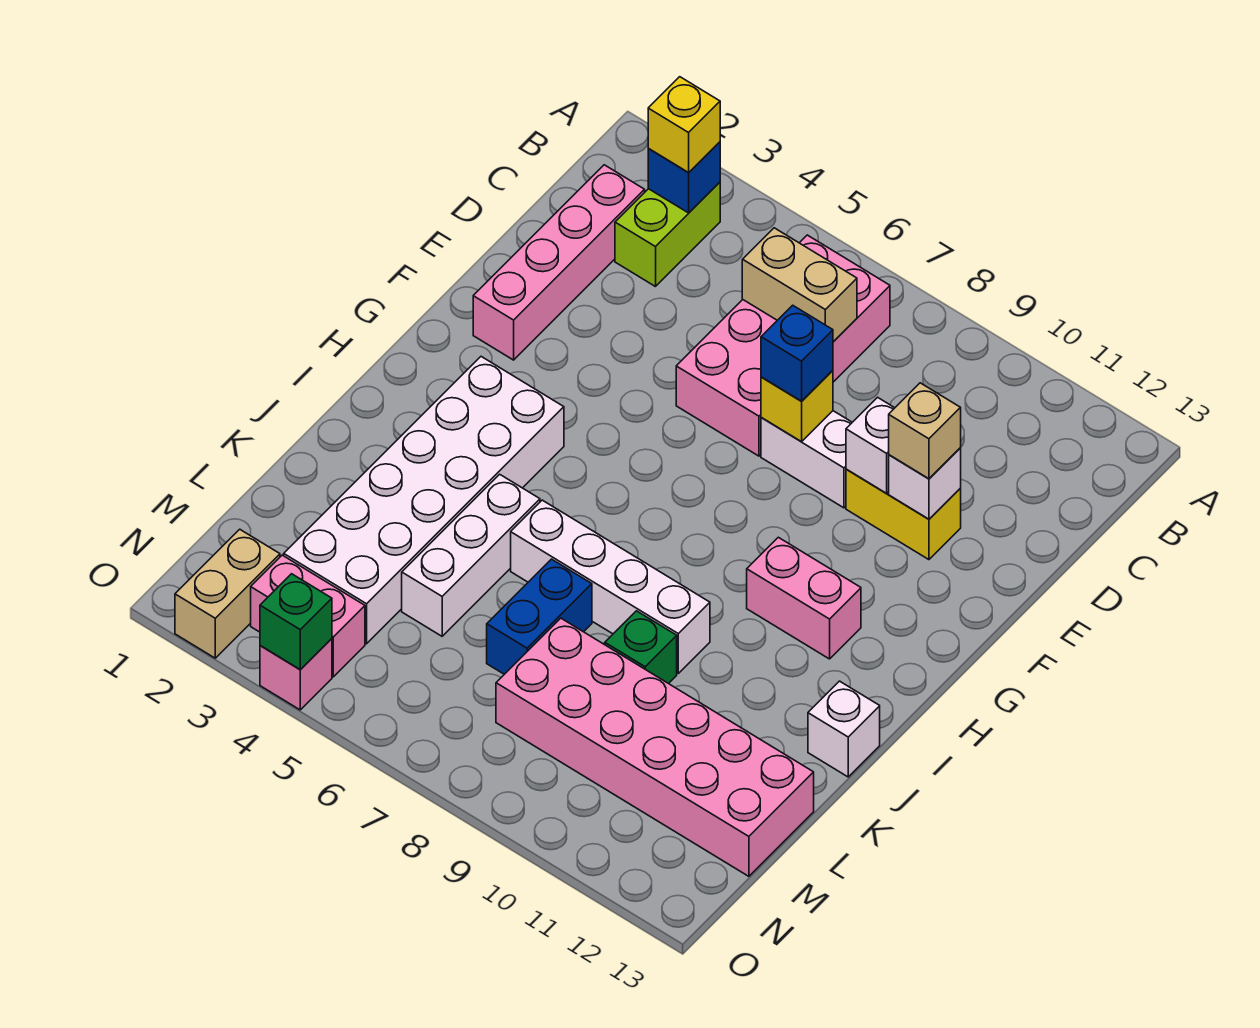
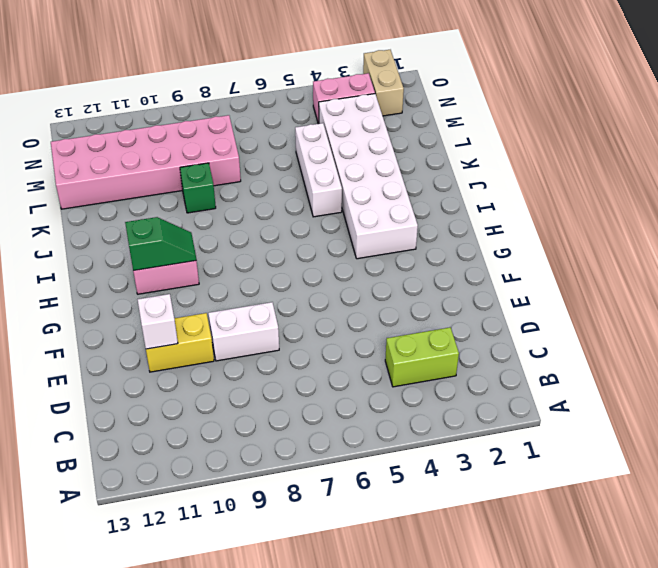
lime 1x2 brick [385,327,459,387] -> lime 1x2 brick turned to [615,182,720,287]
green 1x2 slope [125,217,196,271] -> none
none -> pink 2x4 brick [676,235,890,456]
none -> pink 1x4 brick [473,165,645,360]
none -> white 1x4 brick [511,500,710,673]

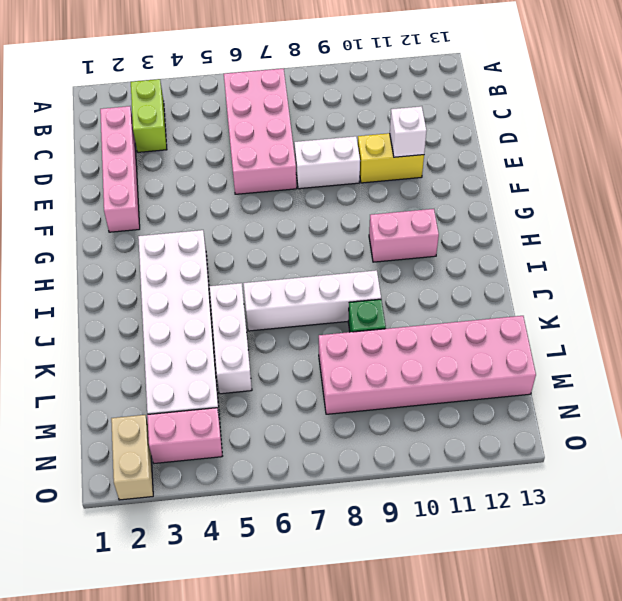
none -> white 1x1 brick [808,681,880,777]
none -> blue 1x2 brick [487,559,592,674]
none -> pink 1x1 brick [260,639,332,710]

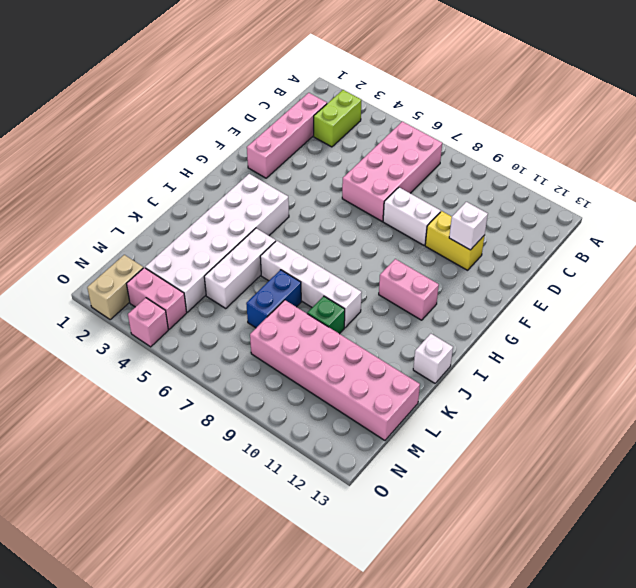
none -> blue 1x1 brick [648,142,720,213]
none -> tan 1x2 brick [742,228,857,342]
none -> yellow 1x1 brick [761,370,833,442]

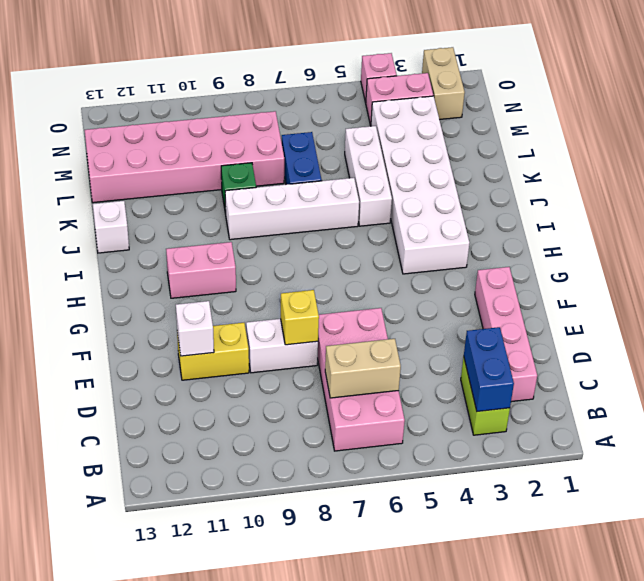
blue 1x2 brick [464,327,514,412] -> blue 1x1 brick [648,142,720,213]
none -> white 1x1 brick [846,397,894,493]
none -> green 1x1 brick [260,574,332,670]
none -> yellow 1x1 brick [648,77,720,173]

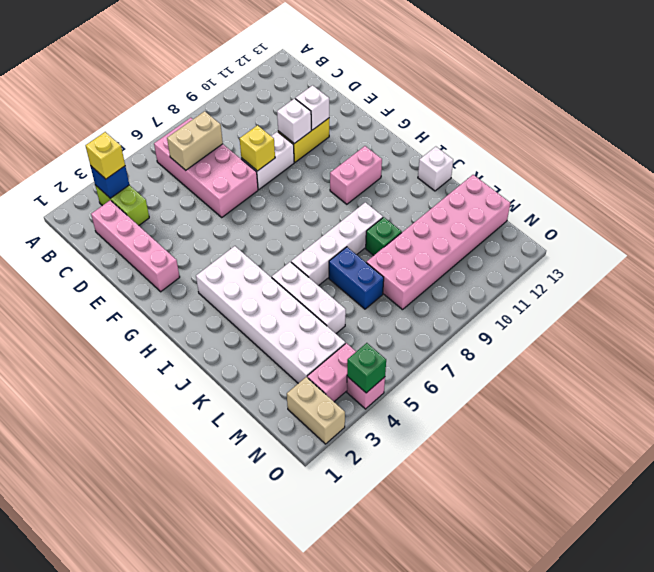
none -> blue 1x1 brick [761,305,833,401]
none -> tan 1x1 brick [889,383,961,479]

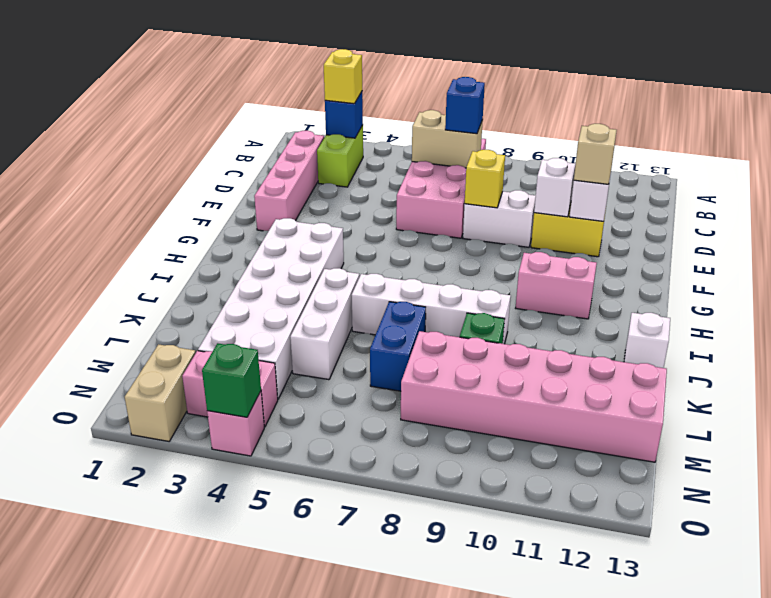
blue 1x1 brick [445,77,485,134] -> blue 1x1 brick moved to [761,305,833,401]

